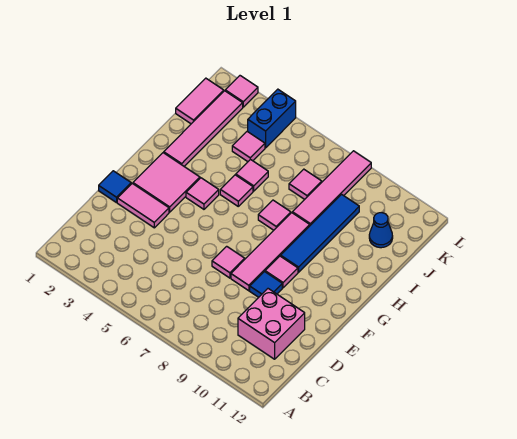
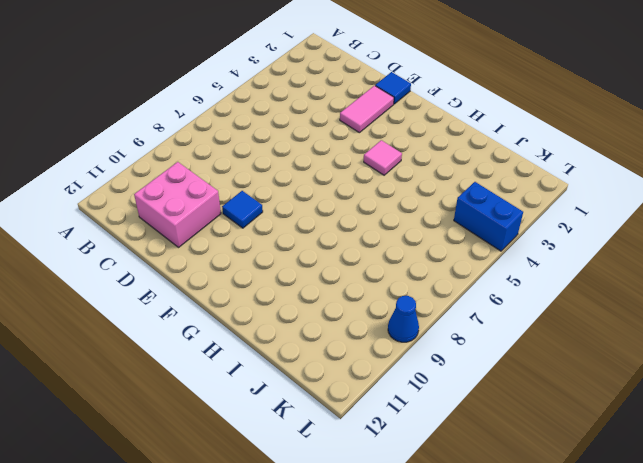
blue 1x1 cone [388,296,419,342] -> blue 1x1 cone moved to [369,213,393,248]
none -> pink 1x1 tile [212,246,245,278]
none -> pink 1x4 tile [231,213,310,291]
none -> pink 2x2 tile [133,153,200,212]

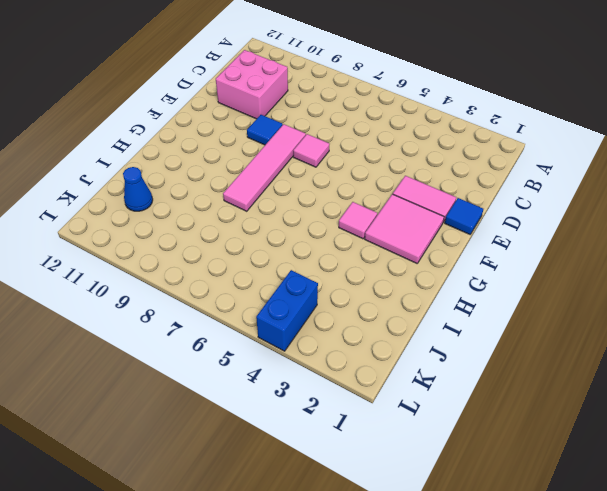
none -> pink 1x1 tile [265,256,298,288]
none -> blue 1x4 tile [281,194,359,272]
none -> pink 1x4 tile [164,91,243,166]

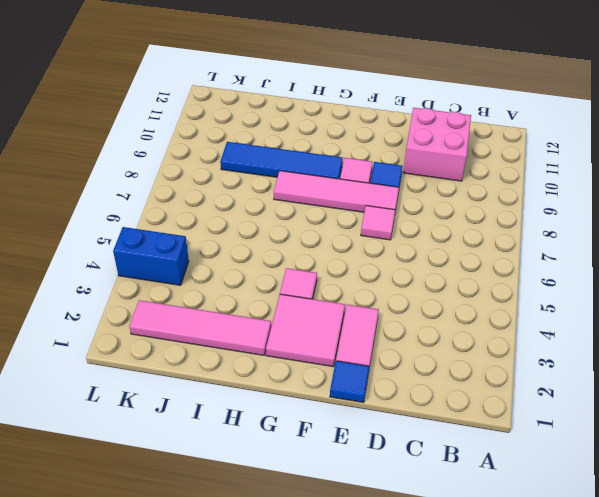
none -> pink 1x1 tile [220,175,253,206]
none -> pink 1x1 tile [258,200,291,230]
none -> pink 1x1 tile [236,159,268,191]

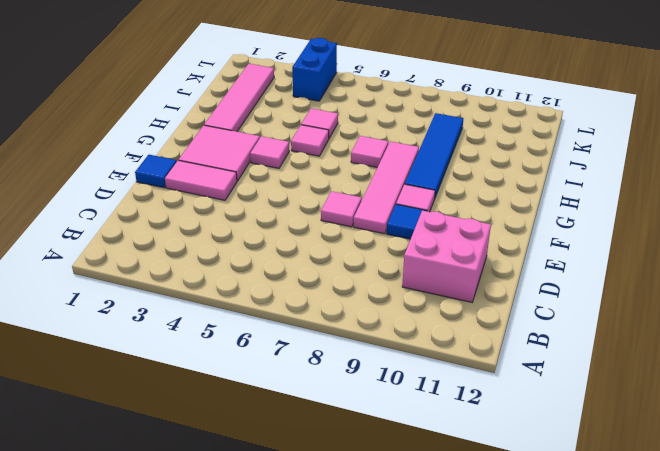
none -> pink 1x4 tile [293,151,371,225]
none -> pink 1x2 tile [176,78,224,124]
none -> pink 1x1 tile [232,131,265,162]

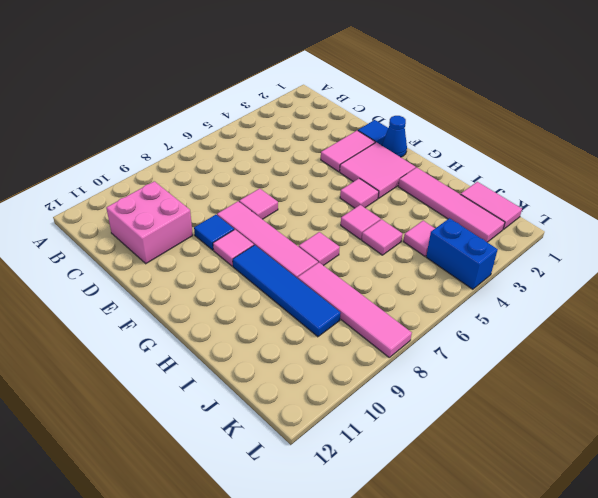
blue 1x1 cone [382,116,407,157] -> blue 1x1 cone moved to [369,213,393,248]
none -> pink 1x1 tile [289,169,322,199]
none -> pink 1x1 tile [225,76,258,107]

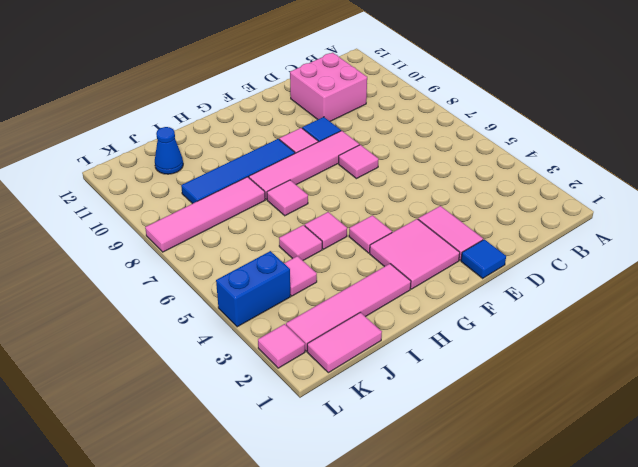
none -> pink 1x1 tile [289,169,322,199]

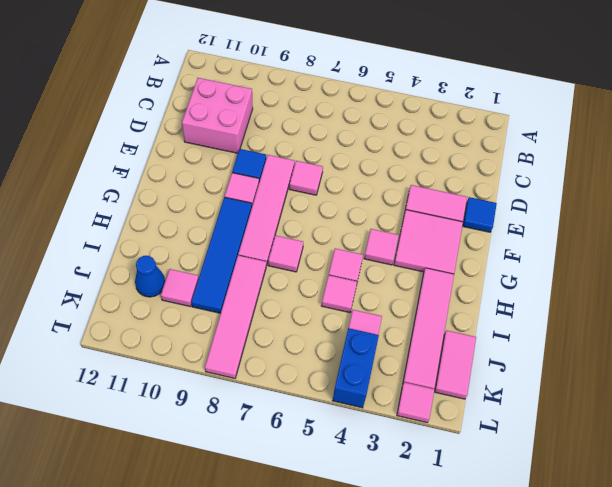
pink 1x1 tile [161,269,199,307] -> pink 1x1 tile moved to [289,169,322,199]

